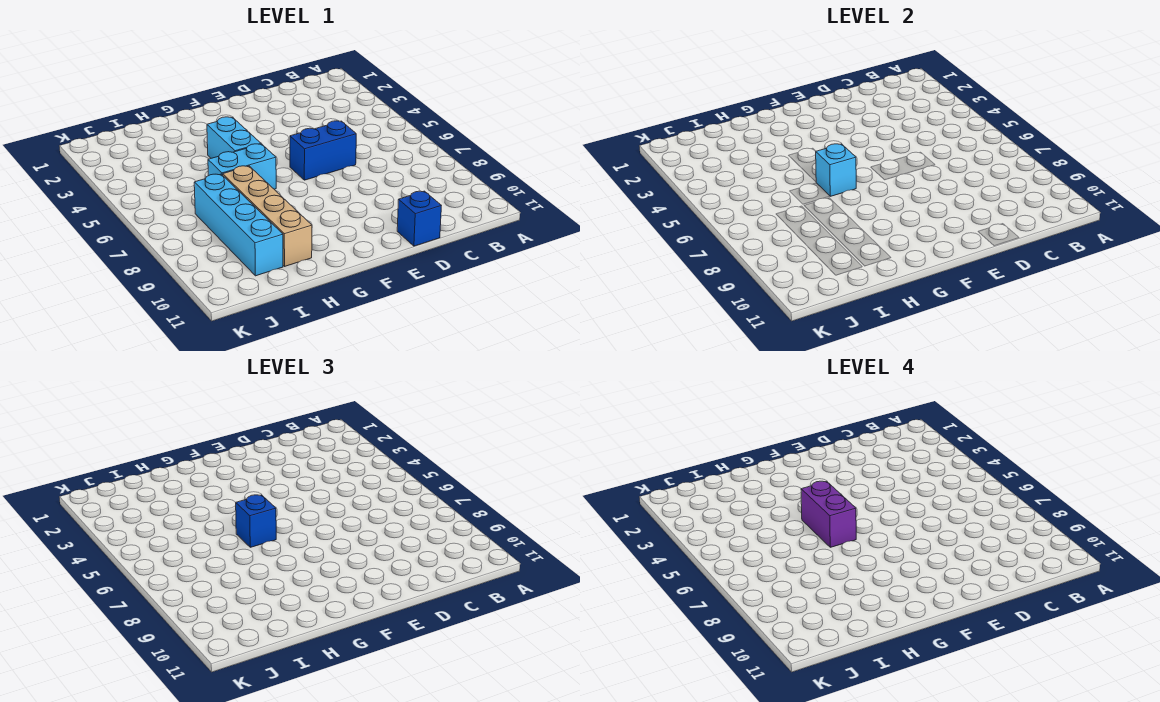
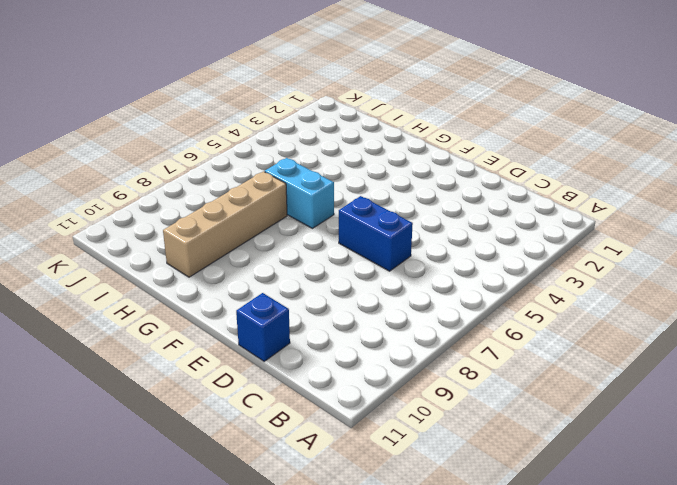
none -> cyan 1x2 brick [207,117,261,158]
none -> cyan 1x4 brick [194,174,283,276]

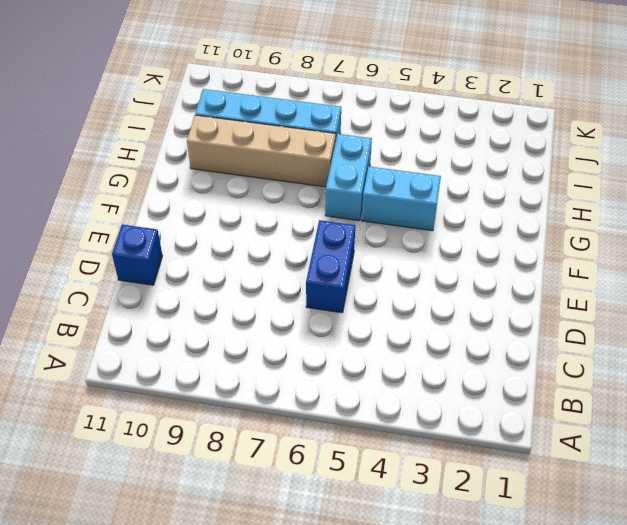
none -> cyan 1x1 brick [816,144,856,196]
none -> blue 1x1 brick [236,495,276,547]

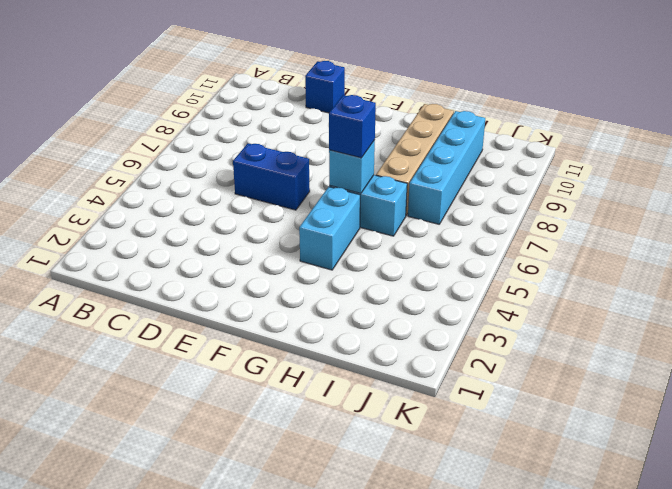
none -> purple 1x2 brick [801,481,856,547]

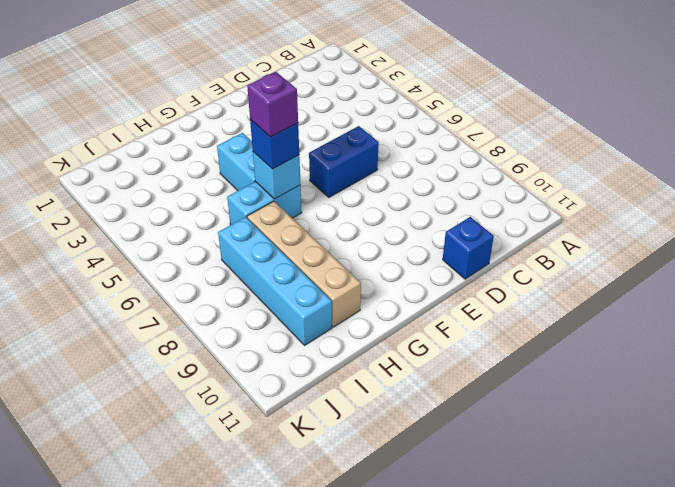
purple 1x1 brick [247,72,298,137] -> purple 1x2 brick [801,481,856,547]

